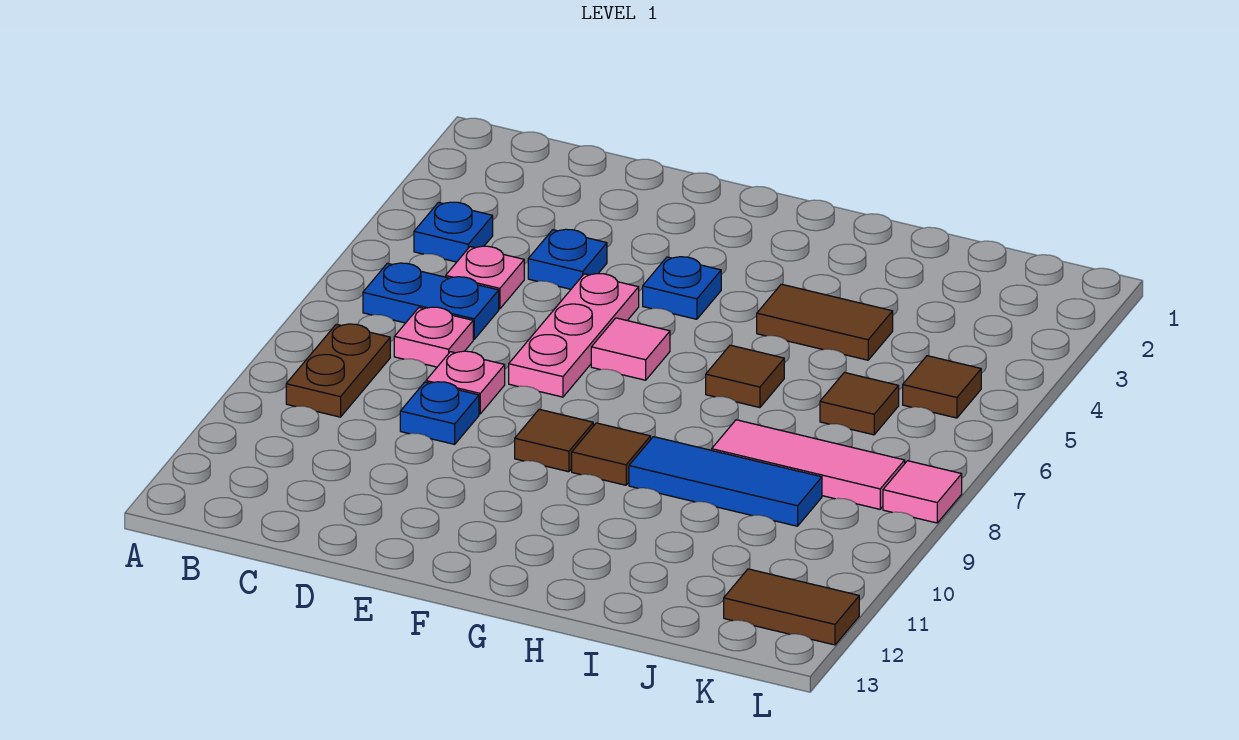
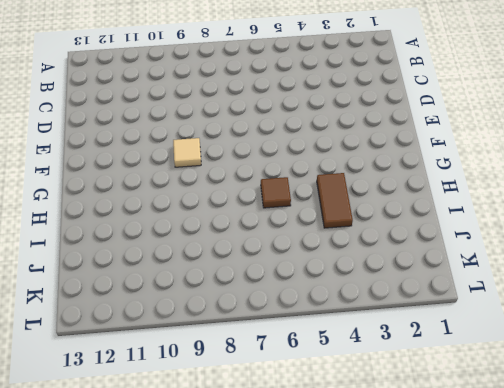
tan 1x1 tile [173,138,201,167] -> brown 1x1 tile [515,409,593,472]
none -> blue 1x1 plate [414,202,493,262]
none -> blue 1x2 plate [363,263,499,339]
none -> brown 1x2 plate [286,324,390,417]

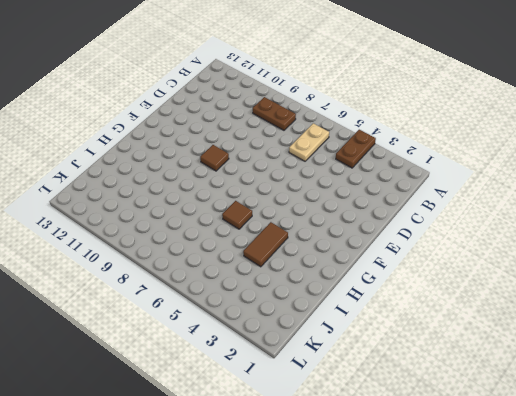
brown 1x2 plate [336,130,376,168] -> blue 1x1 plate [414,202,493,262]
tan 1x2 plate [289,123,329,161] -> blue 1x2 plate [363,263,499,339]
none -> pink 1x1 plate [446,246,524,309]
none -> pink 1x1 plate [394,307,473,367]
none -> blue 1x1 plate [528,229,607,289]

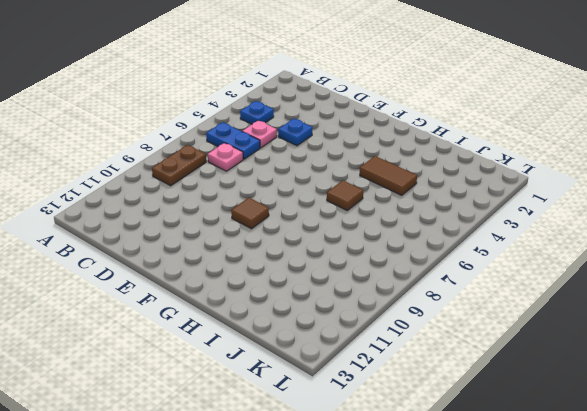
none -> pink 1x1 plate [426,351,505,414]
none -> blue 1x1 plate [400,382,479,444]
none -> pink 1x3 plate [509,274,639,397]

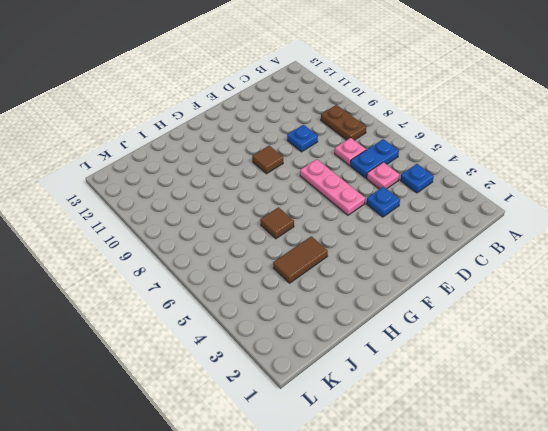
none -> pink 1x1 plate [426,351,505,414]
none -> blue 1x1 plate [643,257,721,319]
none -> pink 1x1 tile [591,318,670,380]

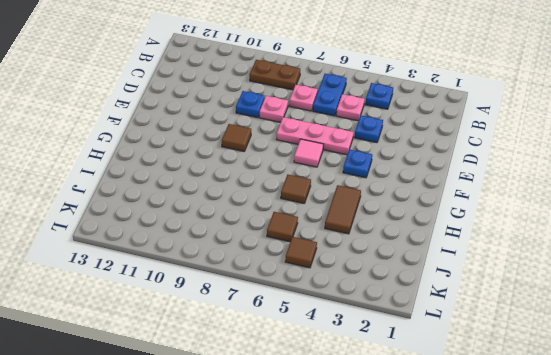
none -> brown 1x1 tile [572,423,651,485]
none -> blue 1x3 tile [629,437,822,526]
none -> pink 1x3 tile [712,420,905,509]

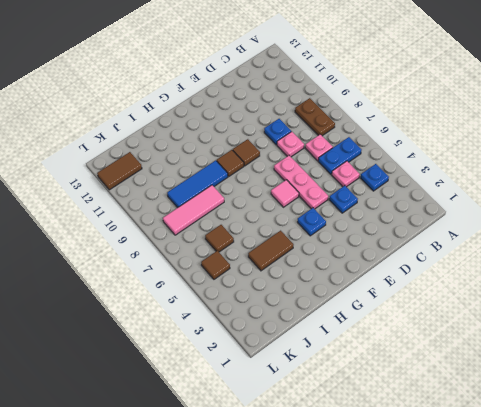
none -> brown 1x1 tile [706,345,784,408]
none -> pink 1x1 tile [883,461,962,523]

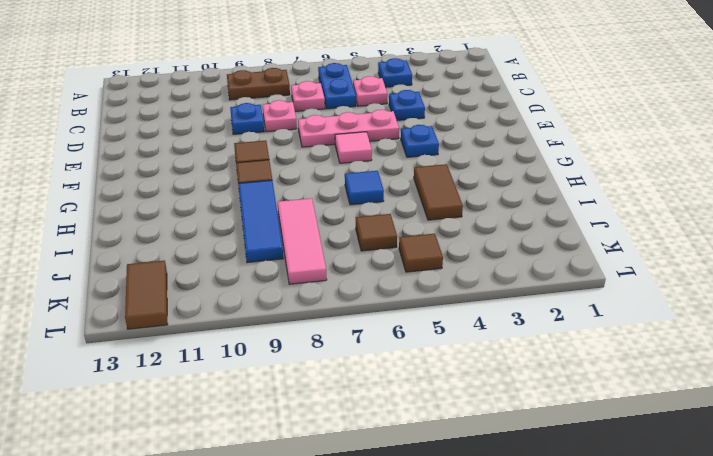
blue 1x1 tile [345,171,384,205] -> brown 1x1 tile [706,345,784,408]
none -> pink 1x1 tile [883,461,962,523]

